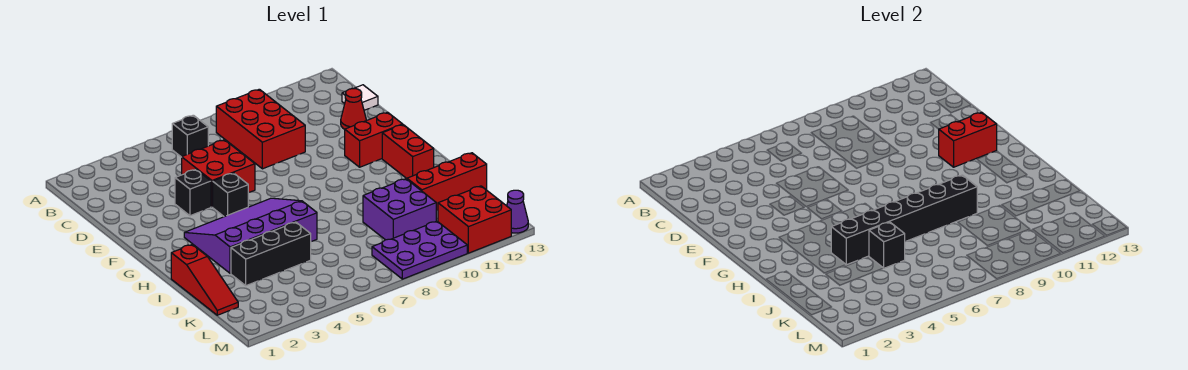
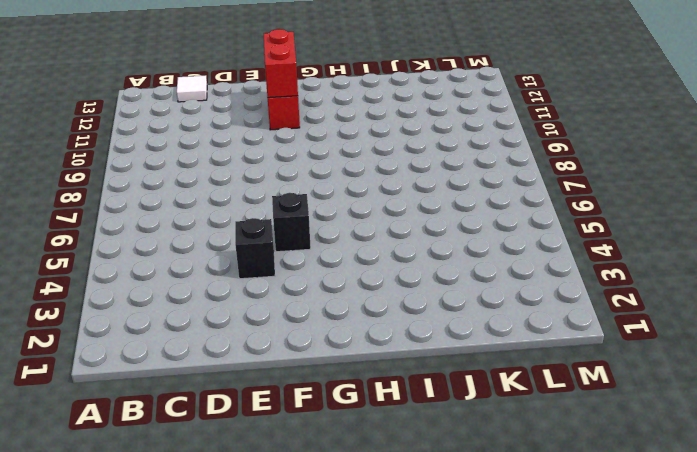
none -> black 1x1 brick [172,115,208,157]
none -> red 2x3 brick [216,89,305,169]
none -> red 2x2 brick [182,140,255,207]

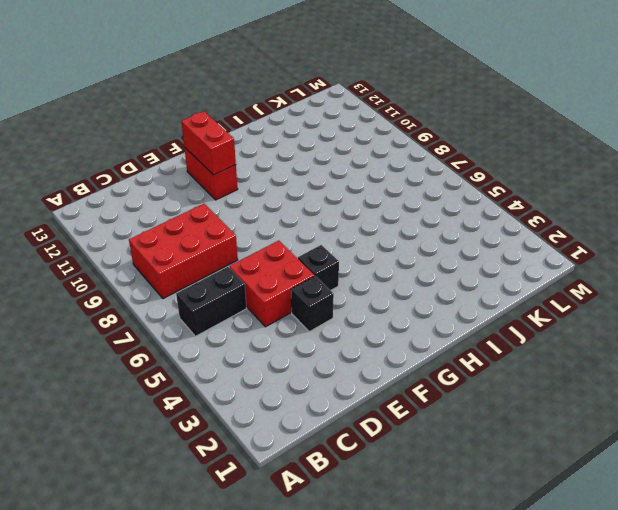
black 1x2 brick [176,267,247,336] -> black 1x1 brick [172,115,208,157]
none -> white 1x1 tile [342,85,378,110]
none -> red 1x1 cone [341,88,366,129]
none -> purple 3x4 slope [184,198,317,273]

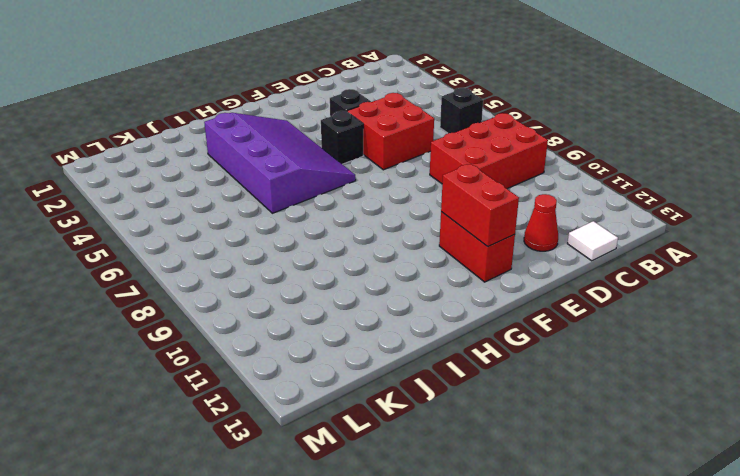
none -> red 1x2 brick [382,125,434,178]
none -> red 1x3 slope [171,245,238,315]
none -> black 1x3 brick [231,222,311,286]

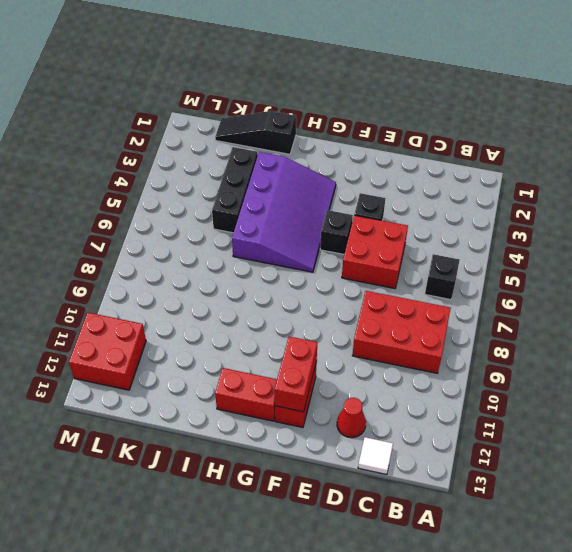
black 1x3 slope [215,111,296,154] -> red 1x3 slope [171,245,238,315]
none -> purple 2x2 brick [363,179,436,240]
none -> red 1x3 brick [407,153,487,211]
none -> purple 2x3 plate [372,221,467,279]

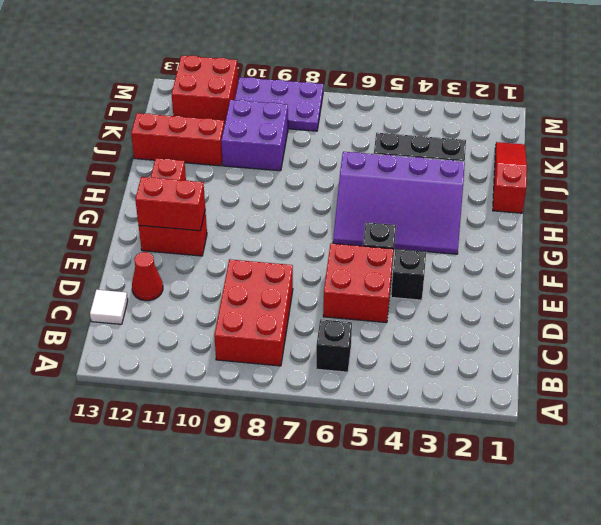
none -> purple 1x1 cone [507,190,528,233]
none -> black 1x6 brick [831,175,977,265]
none -> black 1x1 brick [869,222,905,268]

